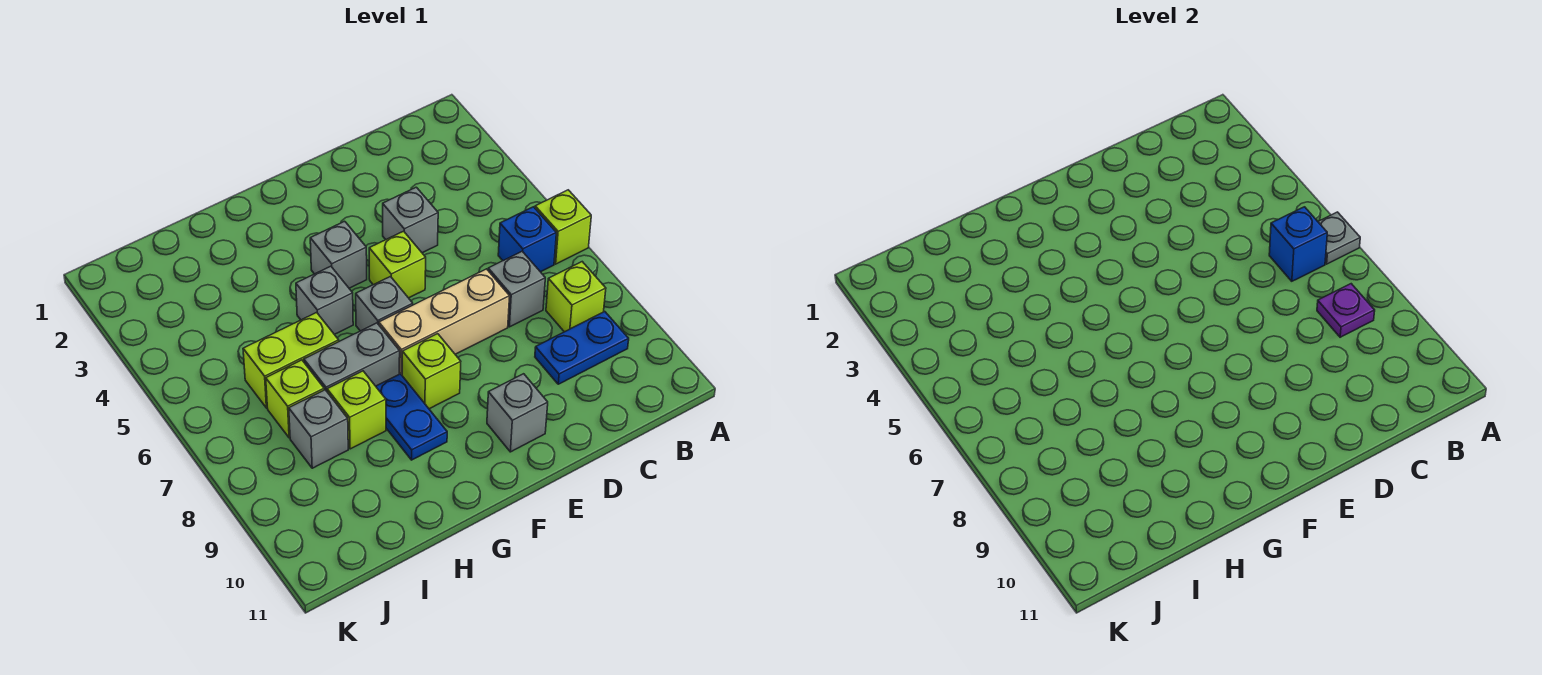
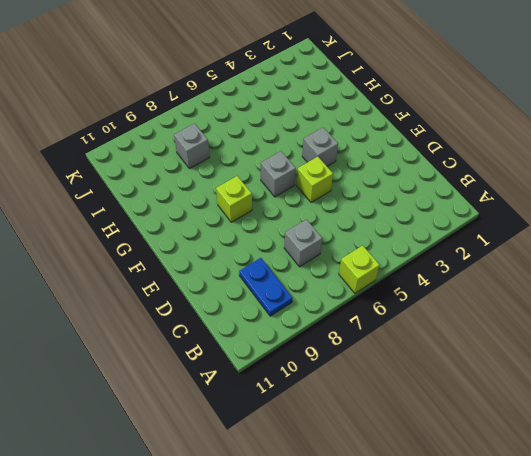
none -> blue 1x1 brick [498,207,556,272]
none -> lime 1x1 brick [546,262,606,332]
none -> grey 1x1 brick [383,187,438,253]

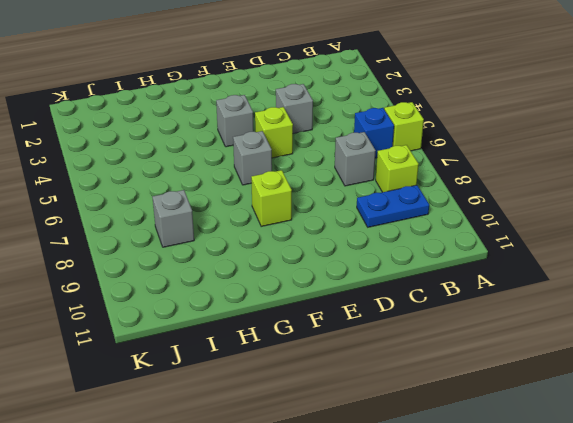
none -> tan 1x3 brick [379,269,510,375]
none -> grey 1x1 brick [487,374,548,452]
none -> grey 1x1 brick [296,266,353,334]

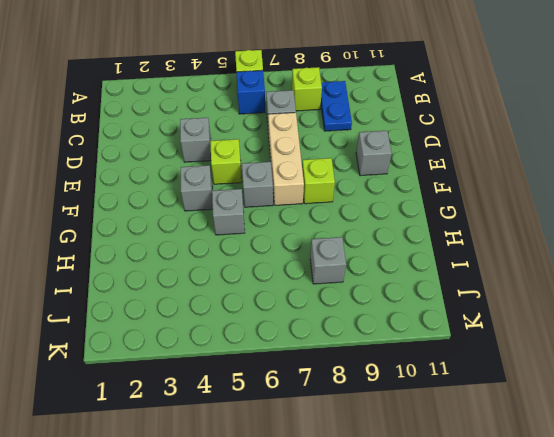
none -> grey 1x2 brick [304,323,400,391]
none -> blue 1x2 plate [376,374,447,460]
none -> lime 1x2 brick [243,312,339,408]

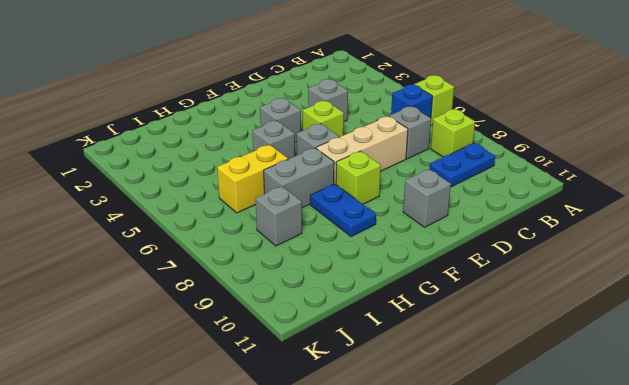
yellow 1x2 brick [217,145,288,213] -> lime 1x2 brick [243,312,339,408]
none -> lime 1x1 brick [327,371,386,449]
none -> lime 1x1 brick [266,360,324,438]
none -> grey 1x1 plate [1318,212,1360,264]

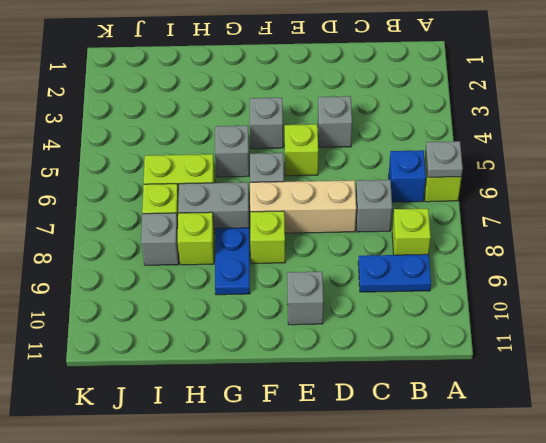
none -> blue 1x1 brick [1269,207,1327,281]
none -> purple 1x1 plate [1317,284,1375,337]

